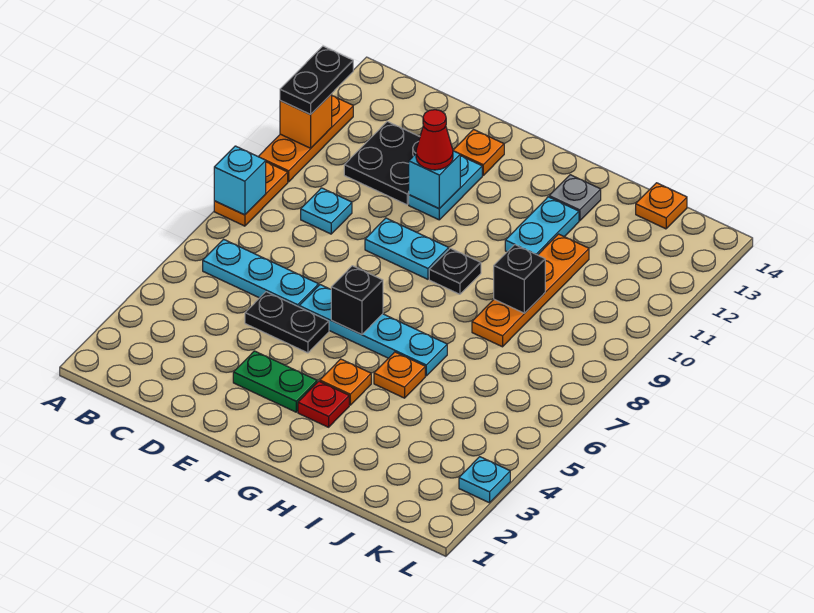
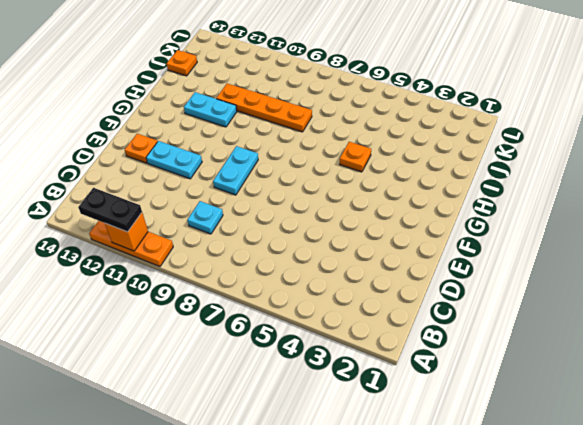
none -> orange 1x2 plate [214,162,288,226]
none -> cyan 1x3 plate [203,239,319,307]
none -> black 2x2 plate [344,122,420,205]

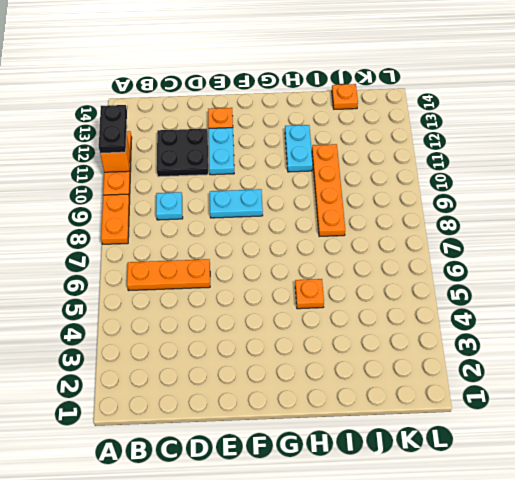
orange 1x3 plate [127,259,210,291] -> cyan 1x3 plate [203,239,319,307]
none -> black 1x2 plate [245,292,329,353]
none -> green 1x2 plate [233,351,317,412]
none -> cyan 1x4 plate [299,285,447,376]

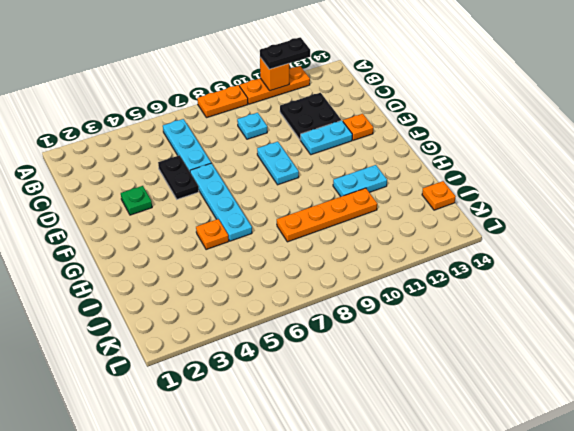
green 1x1 plate [121,186,152,215] -> green 1x2 plate [233,351,317,412]
none -> red 1x1 plate [298,381,349,427]
none -> orange 1x1 plate [320,359,371,405]
none -> black 1x1 plate [429,248,481,294]

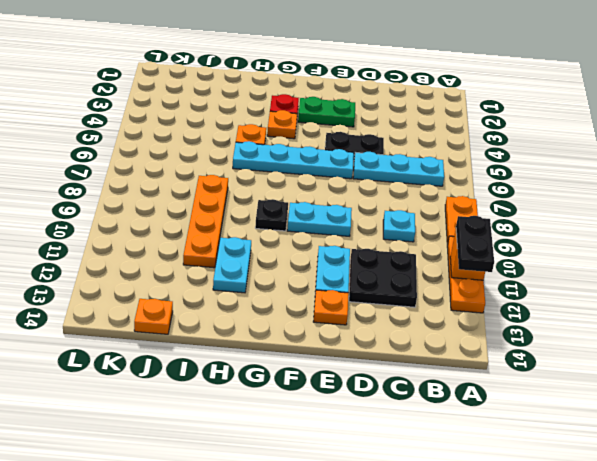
none -> grey 1x1 plate [549,175,601,221]
none -> cyan 1x1 plate [459,457,510,503]
none -> cyan 1x1 brick [214,146,266,215]

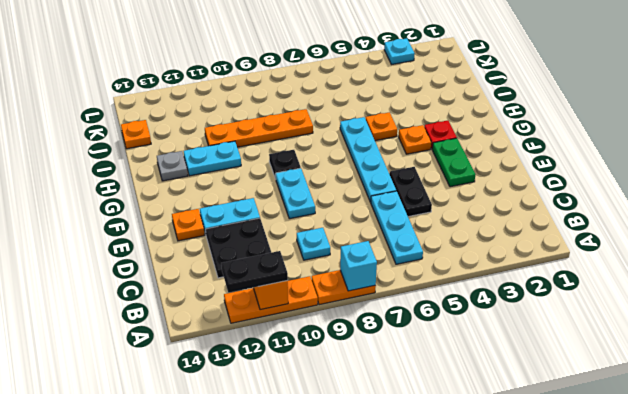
none -> cyan 1x1 brick [409,151,460,209]
none -> black 1x1 brick [331,266,383,335]
none -> black 1x1 brick [494,245,545,313]

